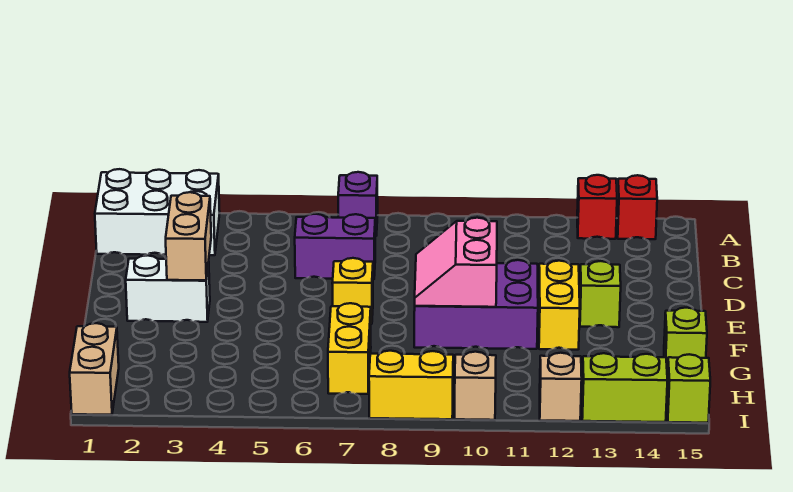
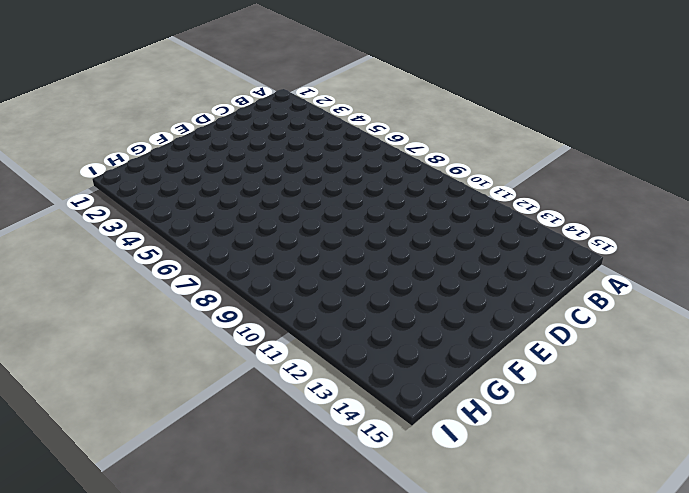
none -> white 2x3 brick [95,169,220,255]
none -> purple 1x1 brick [338,172,378,236]
none -> red 1x1 brick [577,175,617,239]

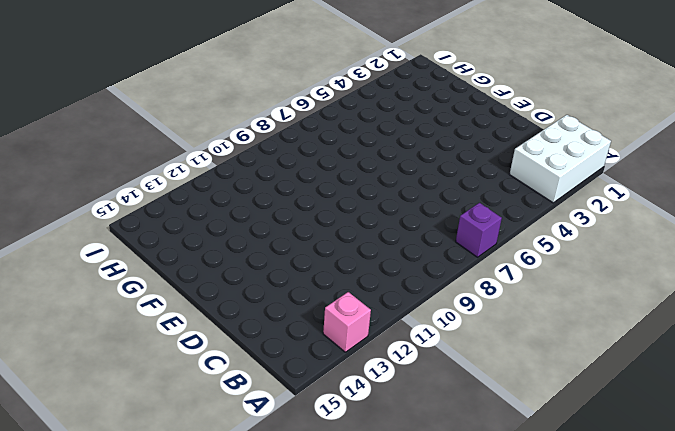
pink 1x1 brick [323,292,371,352] -> red 1x1 brick [577,175,617,239]
none -> red 1x1 brick [617,175,657,239]
none -> purple 1x2 brick [295,214,375,279]
none -> white 1x2 brick [126,255,210,322]

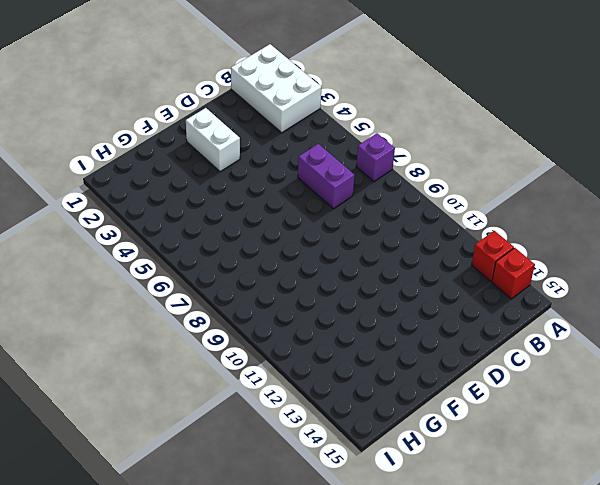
none -> yellow 1x1 brick [332,258,373,324]
none -> purple 2x3 brick [414,260,538,349]
none -> yellow 1x2 brick [539,261,580,350]

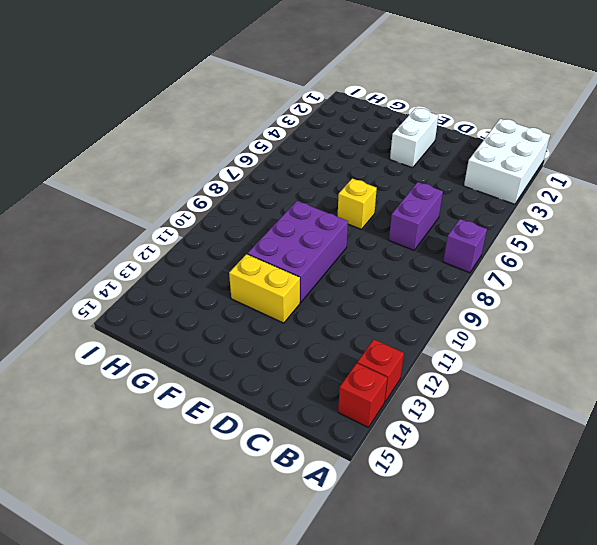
none -> lime 1x1 brick [580,261,621,327]
none -> yellow 1x2 brick [328,303,371,394]
none -> lime 1x1 brick [664,308,707,374]

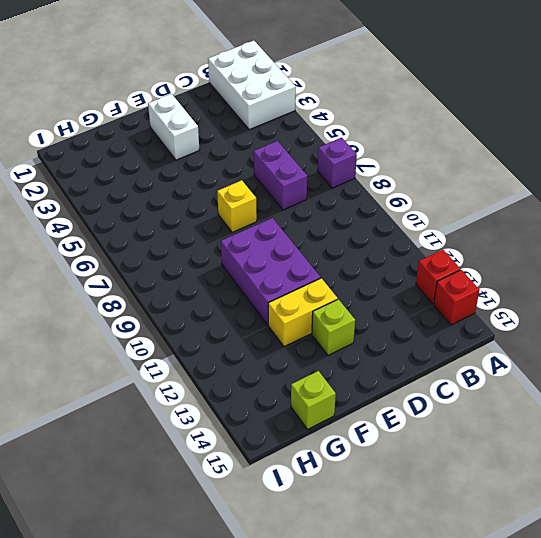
none -> yellow 1x2 brick [328,303,371,394]
none -> tan 1x2 brick [70,323,119,415]
none -> yellow 1x2 brick [369,351,453,419]

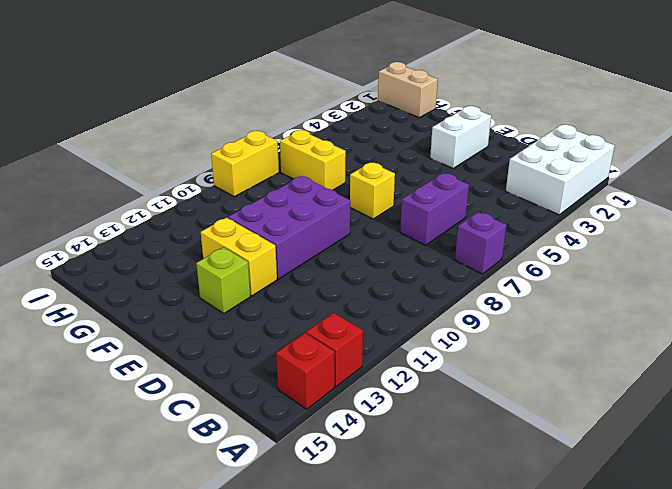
none -> lime 1x1 brick [664,308,707,374]
none -> tan 1x1 brick [455,352,496,420]
none -> tan 1x1 brick [540,353,582,421]

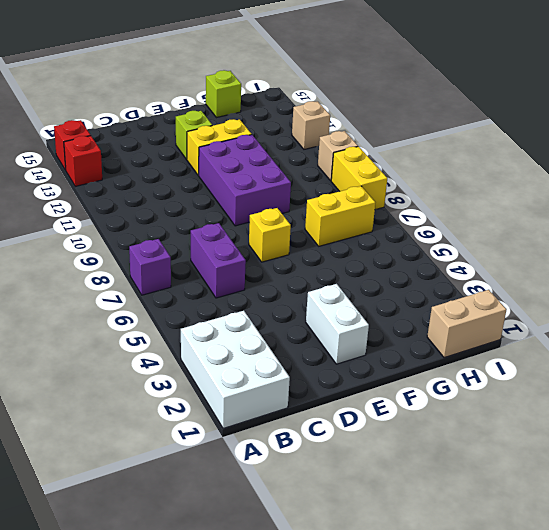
none -> lime 1x2 brick [582,353,667,422]
none -> lime 1x1 brick [667,354,710,423]
none -> tan 1x2 brick [166,192,211,281]

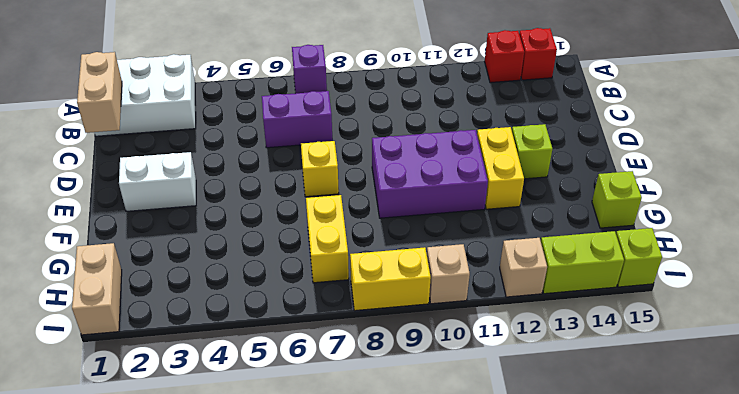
tan 1x2 brick [77,52,122,133] -> tan 1x2 brick moved to [166,192,211,281]
none -> pink 2x2 slope [415,218,497,307]

